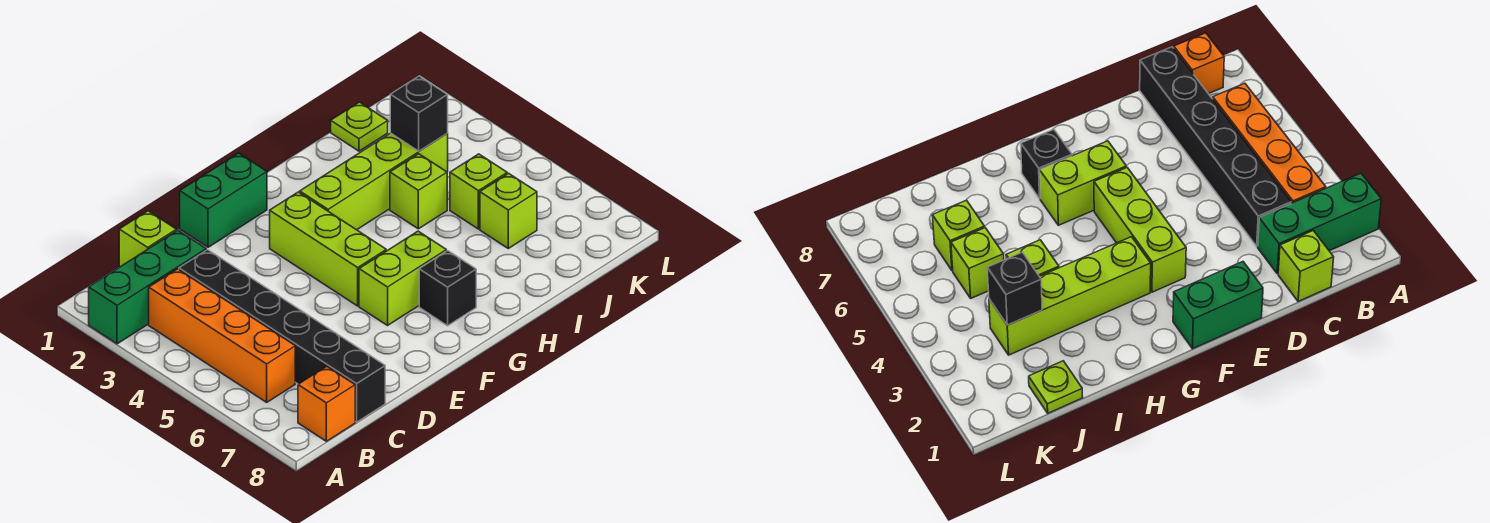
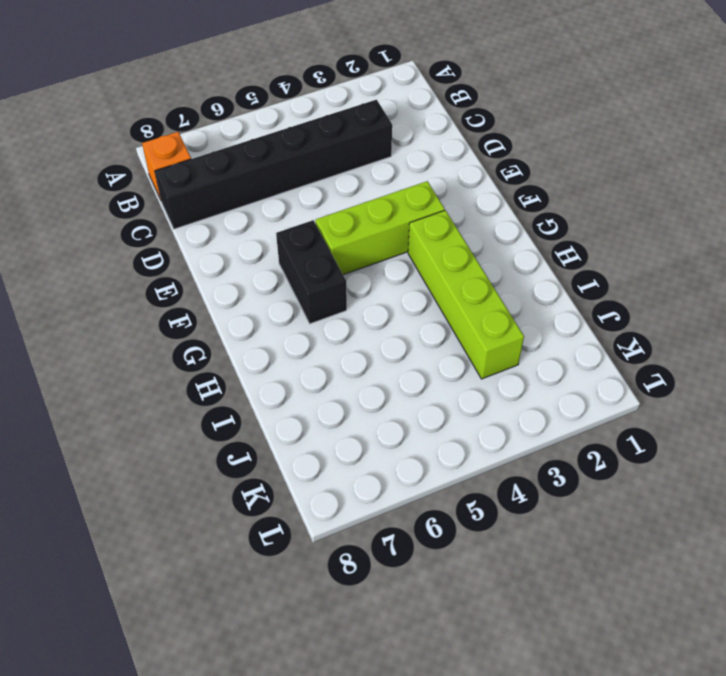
black 1x2 brick [276,220,347,324] -> lime 1x2 brick [359,231,446,325]
none -> green 1x3 brick [89,230,206,344]
none -> orange 1x4 brick [149,269,295,402]
none -> lime 1x1 brick [119,211,176,267]

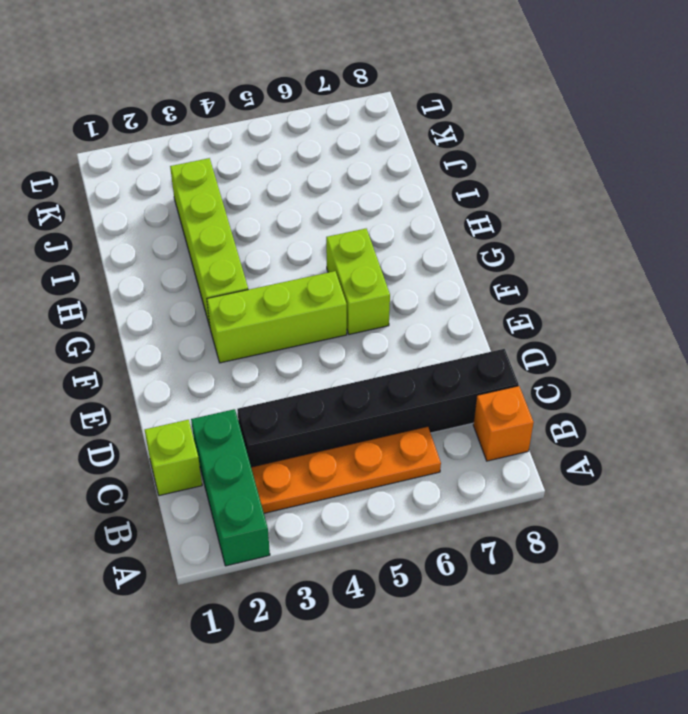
orange 1x4 plate [251,426,441,513] -> orange 1x4 brick [149,269,295,402]
none -> green 1x2 brick [180,153,267,247]
none -> black 1x1 brick [419,251,476,326]
none -> lime 1x1 brick [390,154,447,229]

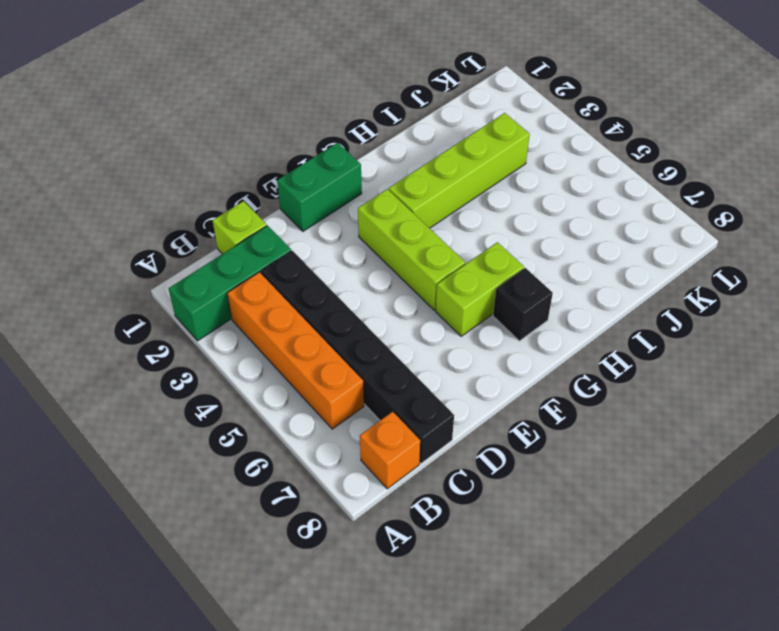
none -> lime 1x1 brick [390,154,447,229]
none -> lime 1x1 plate [331,102,388,151]
none -> lime 1x1 brick [450,154,507,229]

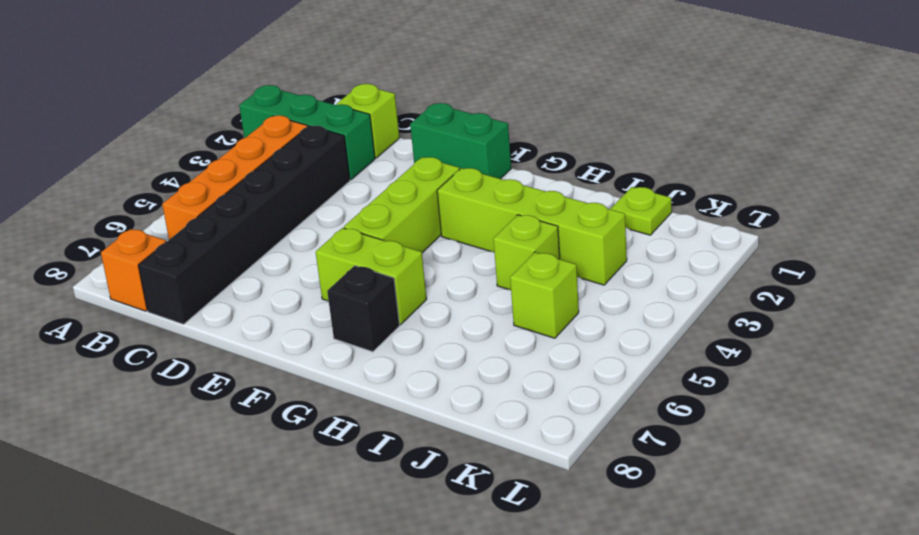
none -> lime 1x1 brick [480,173,537,248]
none -> black 1x1 brick [390,76,448,151]

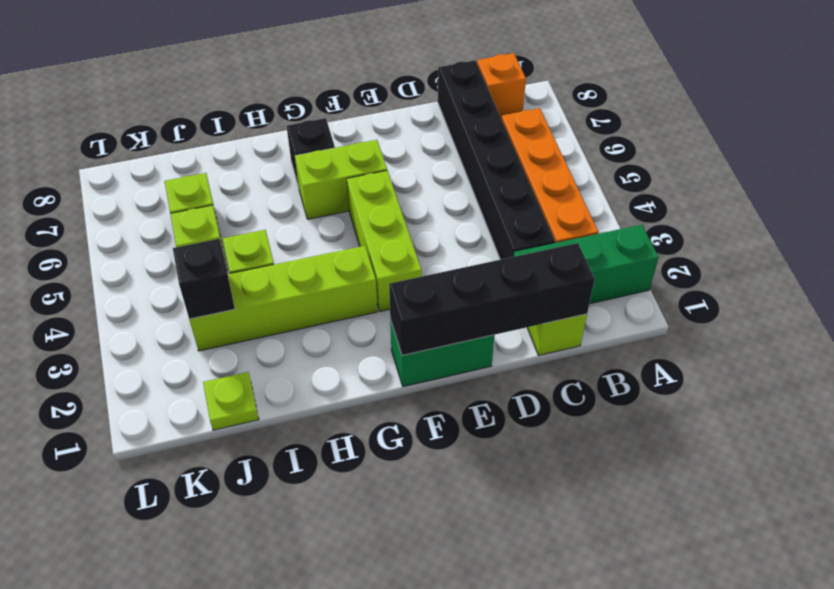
black 1x4 brick [389,243,595,356] -> none

